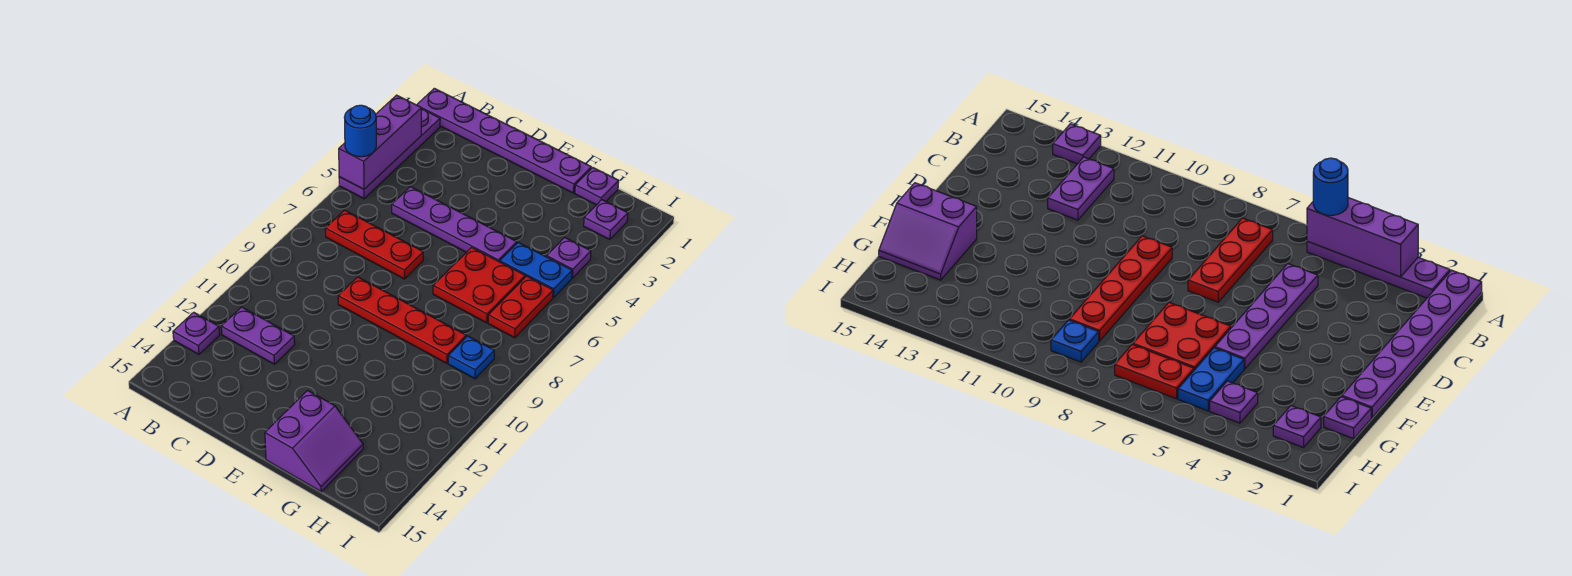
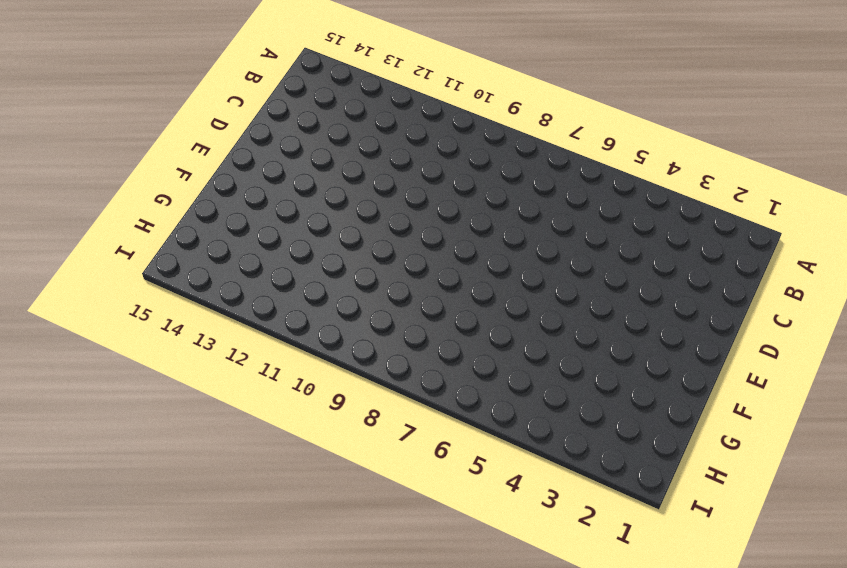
none -> purple 1x6 plate [417,88,591,193]
none -> purple 1x4 plate [339,109,440,199]
none -> purple 1x1 plate [173,312,220,354]

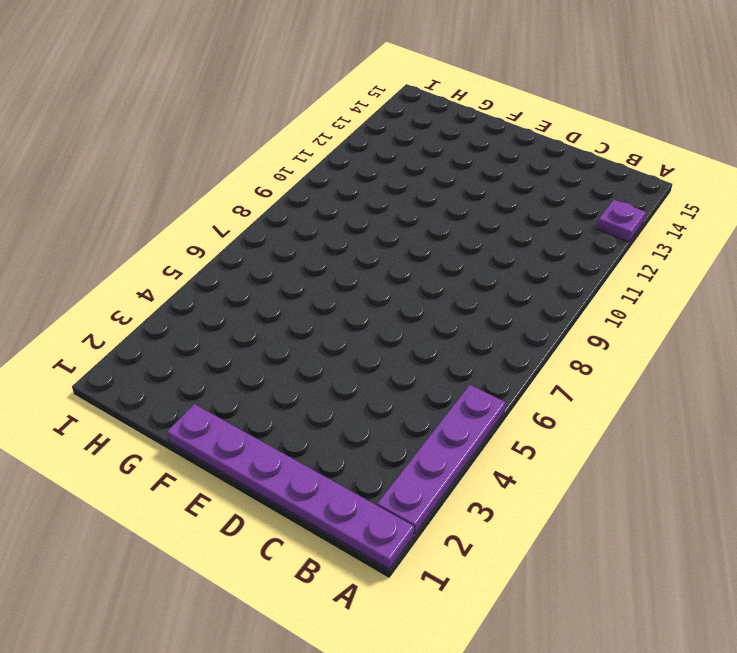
none -> red 1x3 plate [325,210,423,279]
none -> purple 1x2 plate [221,307,295,364]
none -> purple 1x4 plate [392,187,517,262]

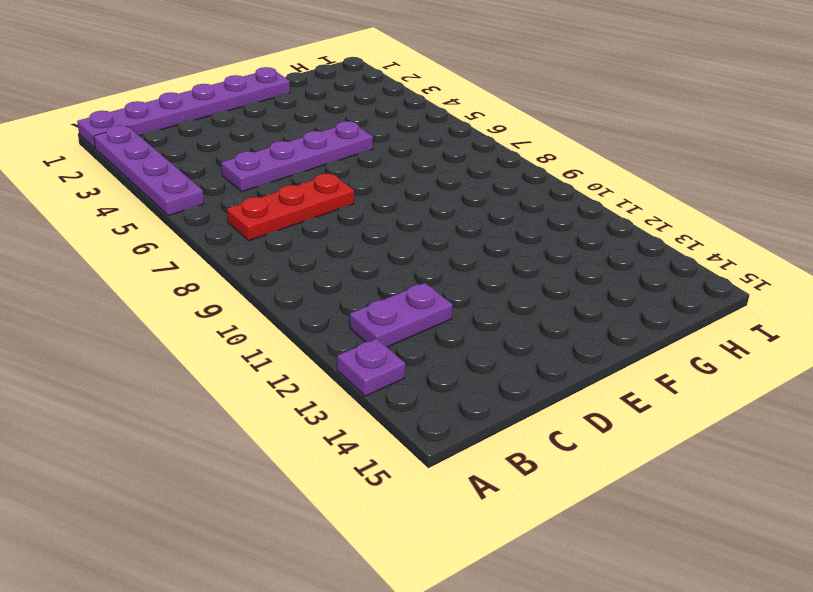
none -> red 1x4 plate [338,277,466,363]
none -> red 2x2 plate [433,247,525,323]
none -> purple 2x2 slope [265,391,363,492]

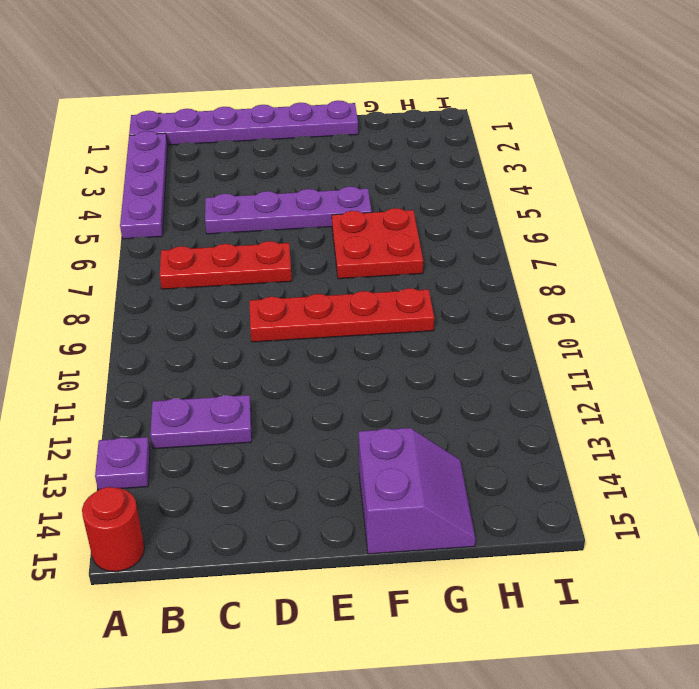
red 1x1 round brick [82,487,144,572] -> none
none -> purple 1x1 plate [575,168,619,205]
none -> blue 1x2 plate [500,242,572,298]
none -> purple 1x1 plate [584,200,628,240]

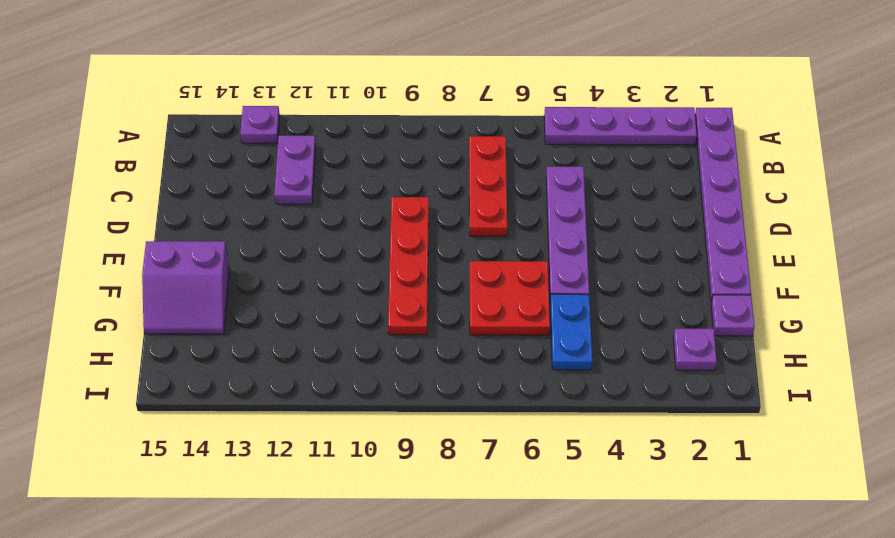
none -> purple 1x1 plate [547,237,591,278]
none -> red 1x2 plate [488,276,553,338]
none -> blue 1x1 plate [448,336,494,379]

